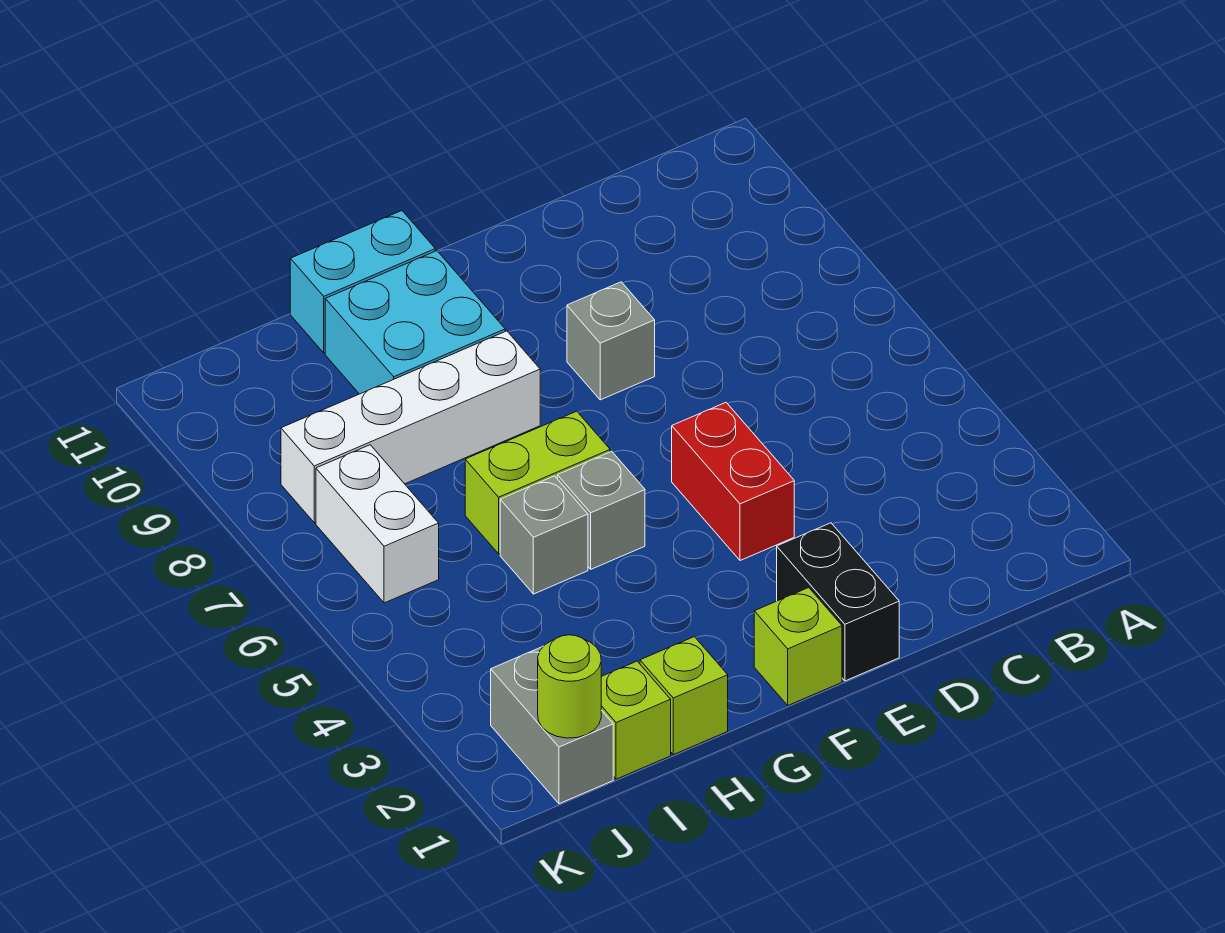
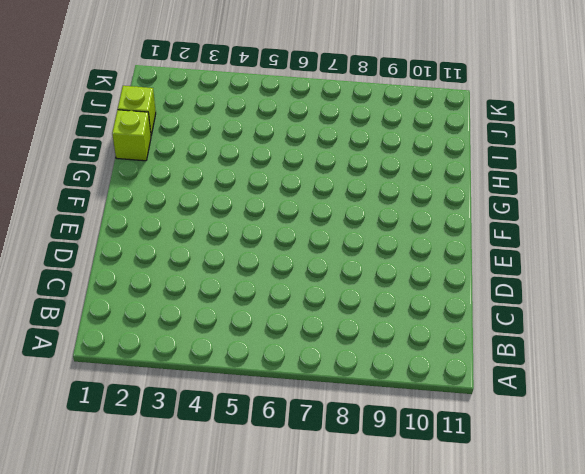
none -> black 1x2 brick [777,523,899,681]
none -> red 1x2 brick [672,403,794,560]
none -> grey 1x1 brick [567,282,655,400]

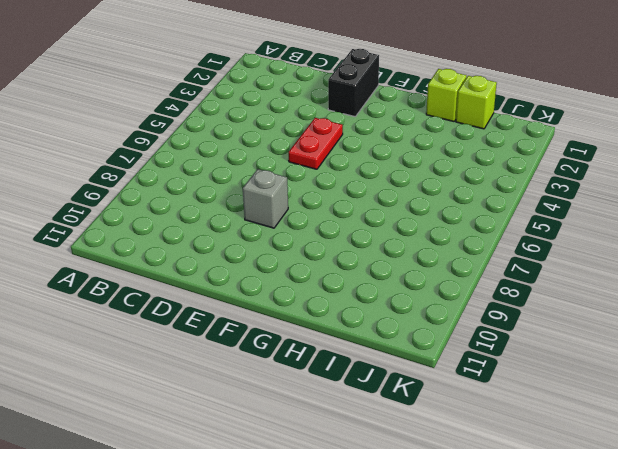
red 1x2 plate [289,118,343,169] -> red 1x2 brick [672,403,794,560]
none -> lime 1x1 brick [754,588,842,705]
none -> grey 1x1 brick [557,451,645,569]
none -> lime 1x2 brick [465,411,610,554]

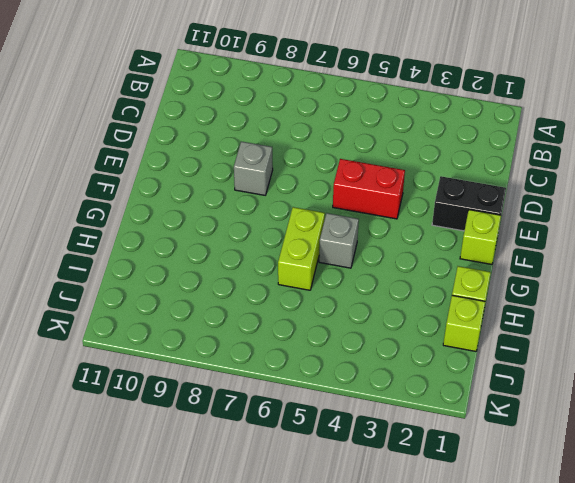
none -> white 1x4 brick [281,331,540,523]
none -> cyan 2x2 brick [325,251,505,394]
none -> cyan 1x2 brick [290,211,435,353]

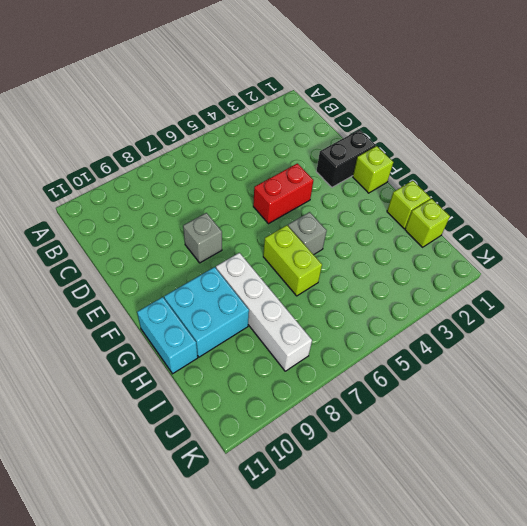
none -> grey 1x1 brick [500,476,588,594]
none -> grey 1x2 brick [491,646,613,804]
none -> white 1x2 brick [316,445,439,603]

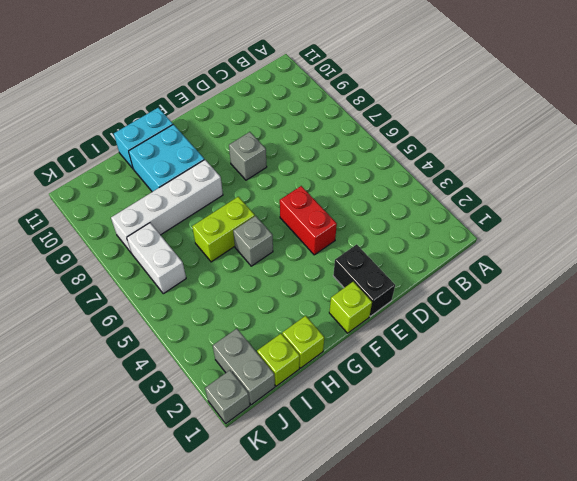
grey 1x1 brick [205,370,250,423] -> grey 1x1 brick moved to [500,476,588,594]
none -> lime 1x1 round brick [538,635,601,738]

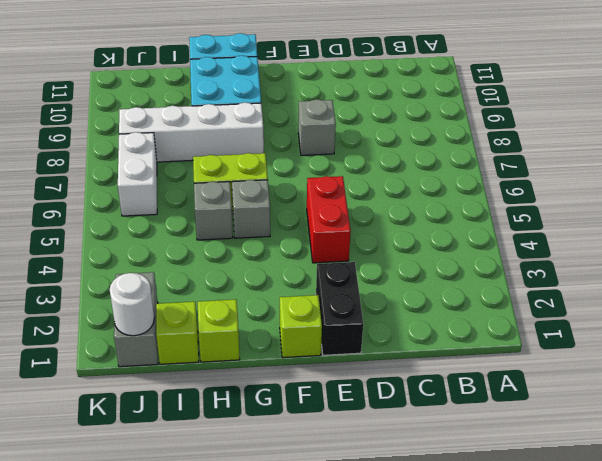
white 1x1 round brick [110,273,154,336] -> lime 1x1 round brick [538,635,601,738]

